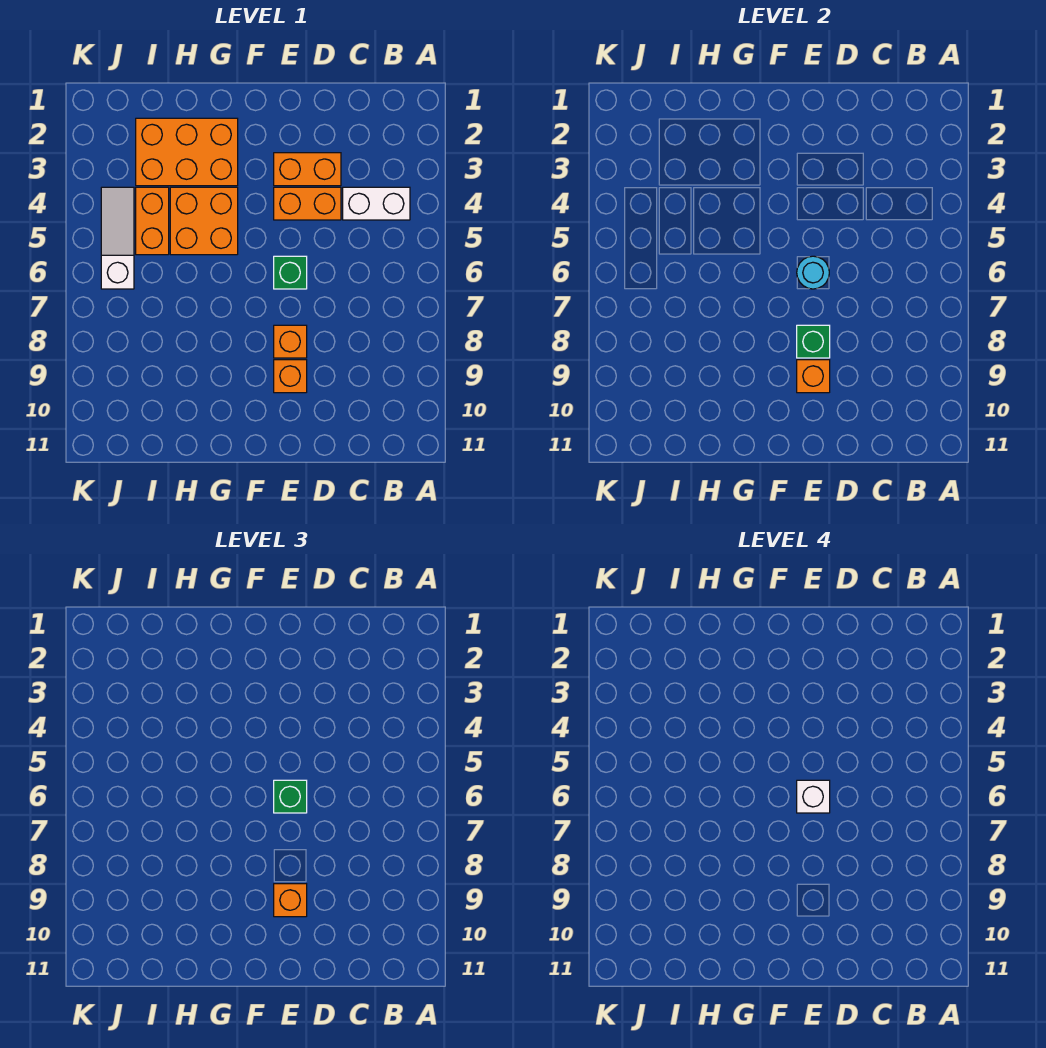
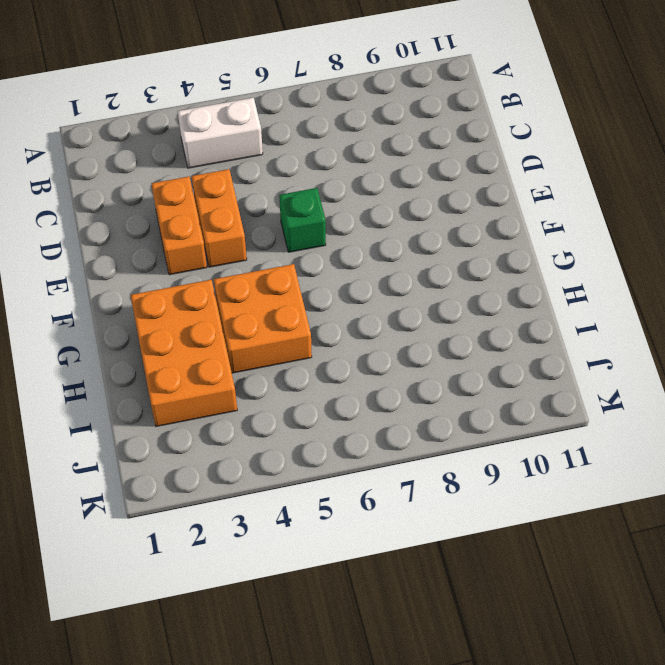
white 1x2 brick [178,98,263,168] -> white 1x2 brick turned to [343,187,410,220]
none -> orange 1x1 brick [274,325,307,358]
none -> orange 1x1 brick [274,360,307,393]
none -> orange 1x2 brick [136,187,169,255]

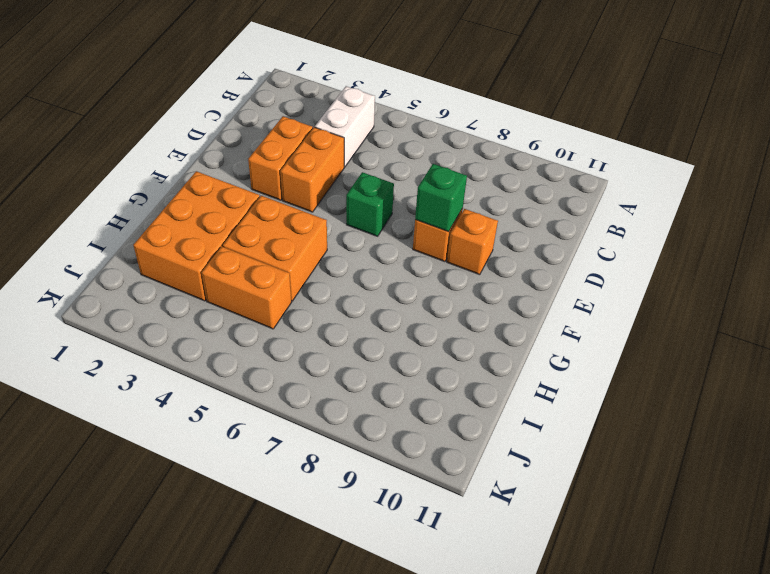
none -> white 1x3 slope [101,187,134,289]
none -> cyan 1x1 round brick [797,256,829,289]
none -> orange 1x1 brick [797,360,830,393]

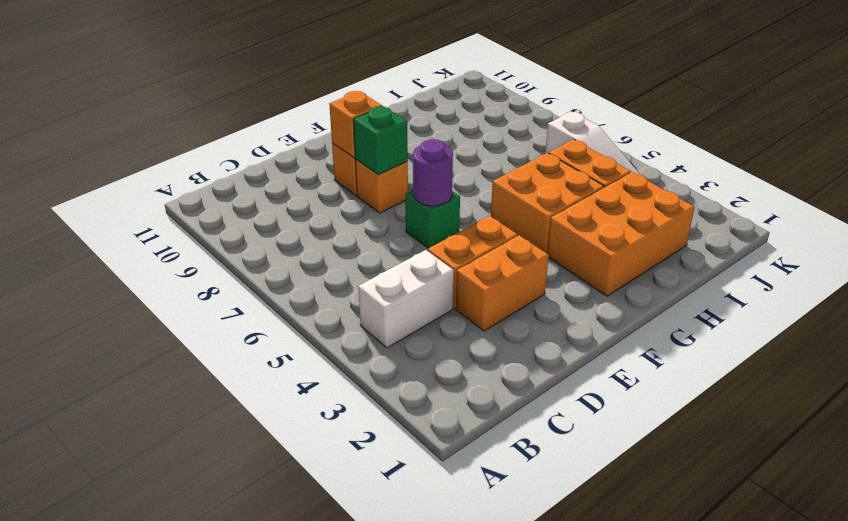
purple 1x1 round brick [413,139,453,206] -> cyan 1x1 round brick [797,256,829,289]
none -> green 1x1 brick [274,780,307,813]
none -> orange 1x1 brick [274,884,307,917]
none -> white 1x1 brick [797,780,830,813]

